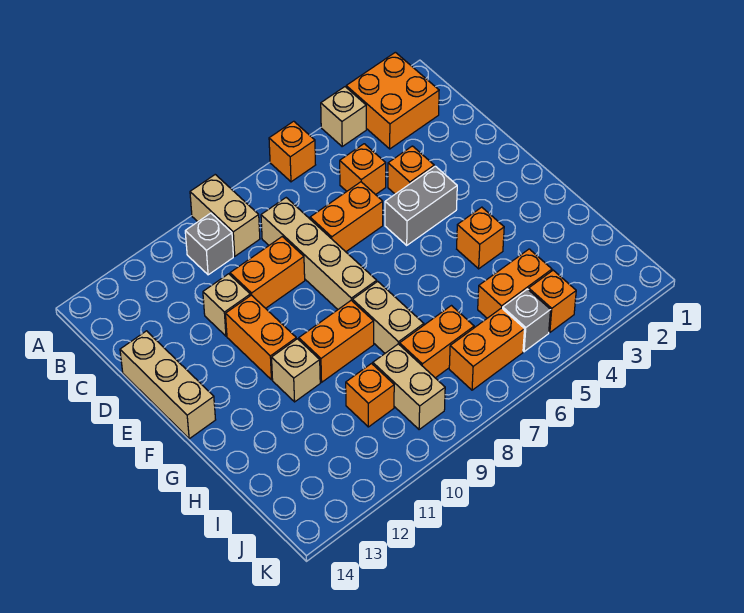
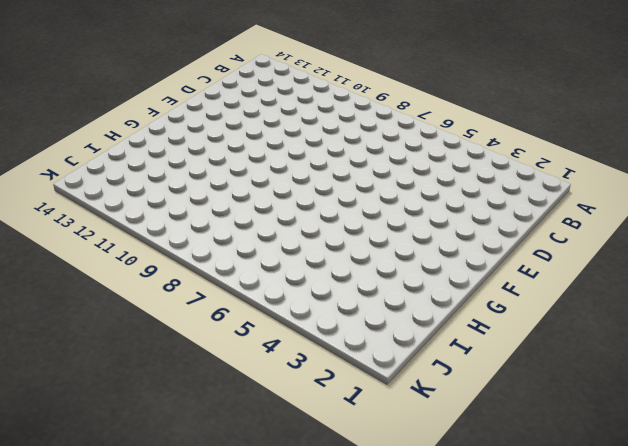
none -> orange 2x2 brick [346,52,439,149]
none -> tan 1x1 brick [321,87,366,146]
none -> orange 1x1 brick [269,121,315,182]

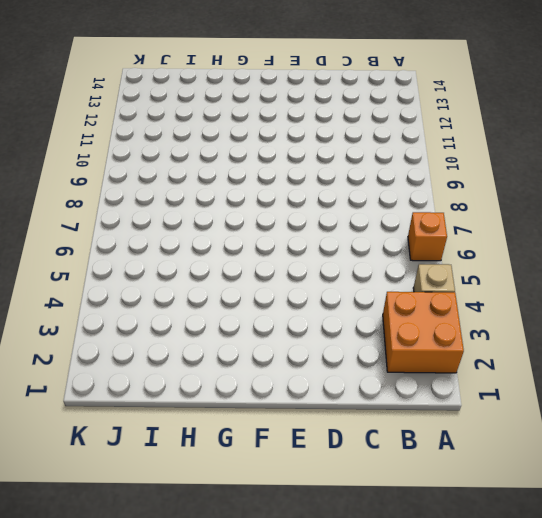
none -> tan 1x2 brick [190,175,260,256]
none -> grey 1x1 brick [185,213,233,275]
none -> orange 1x1 brick [340,144,386,195]

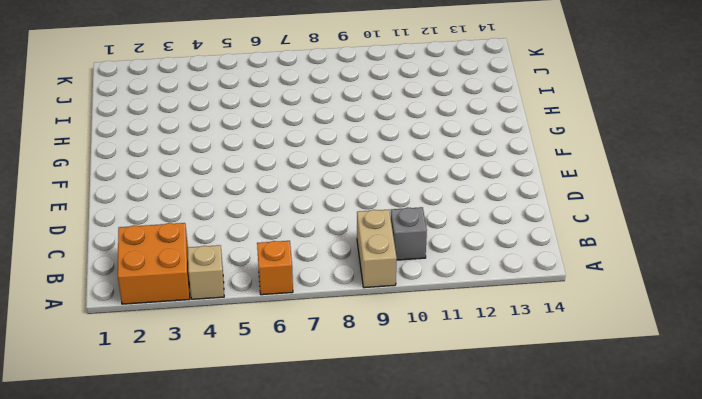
none -> orange 1x1 brick [340,144,386,195]
none -> tan 1x4 brick [261,198,377,309]
none -> orange 1x1 brick [388,146,434,194]

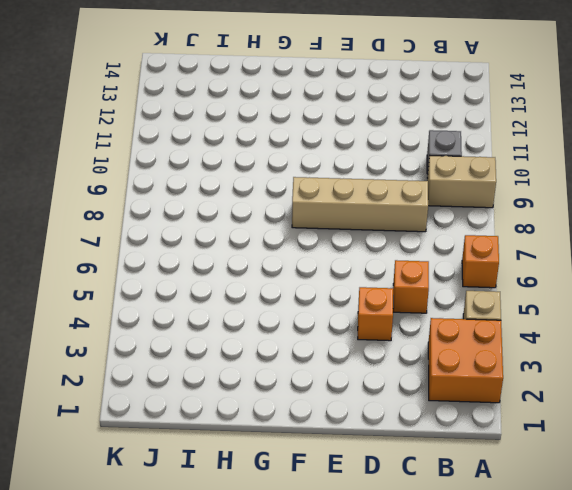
none -> orange 1x2 brick [310,182,383,252]
none -> orange 1x2 brick [230,237,305,308]
none -> tan 1x1 brick [203,274,250,336]

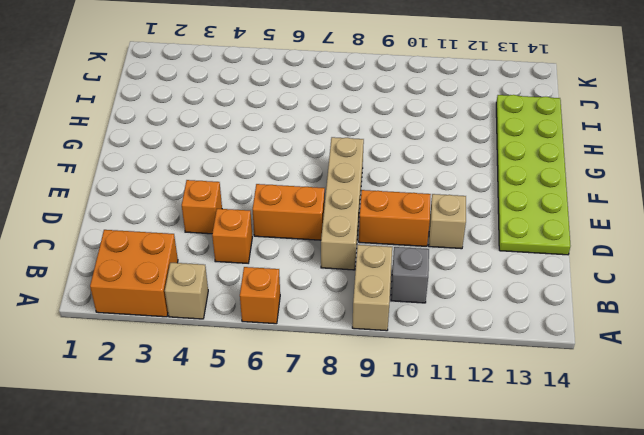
lime 2x6 plate [496,95,570,255] -> tan 1x3 brick [120,331,216,439]
none -> grey 1x2 brick [385,166,457,245]
none -> orange 1x2 brick [226,295,296,380]
none -> orange 1x1 brick [457,207,504,269]

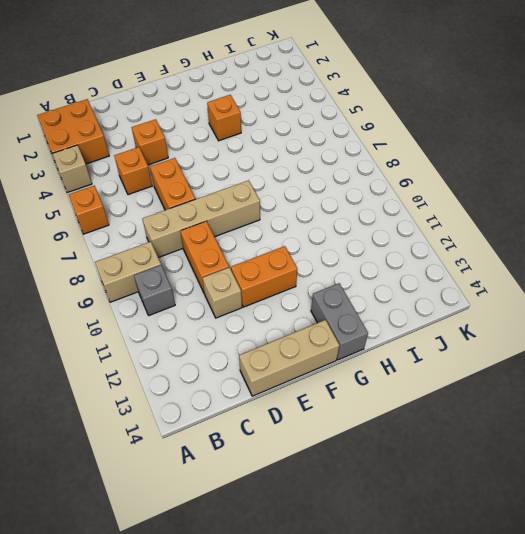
grey 1x2 brick [311,283,368,360] -> grey 1x2 brick moved to [385,166,457,245]
none -> tan 1x2 brick [353,281,424,353]
none -> orange 1x2 brick [299,300,374,382]
none -> tan 1x1 brick [272,339,320,402]

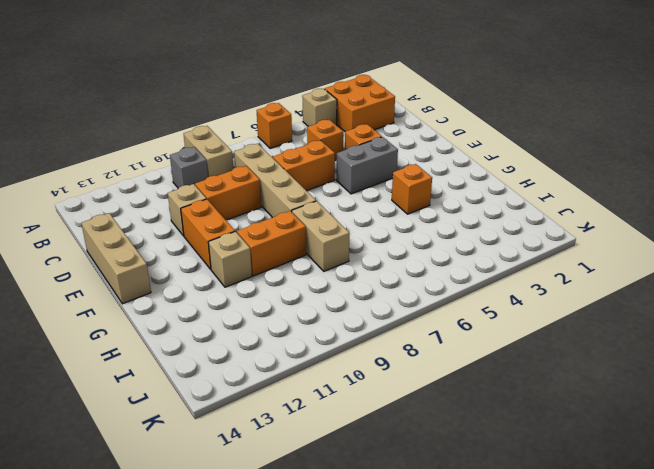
none -> orange 1x2 brick [478,249,552,318]
none -> orange 1x2 brick [400,306,474,378]
none -> tan 1x2 brick [373,344,445,430]

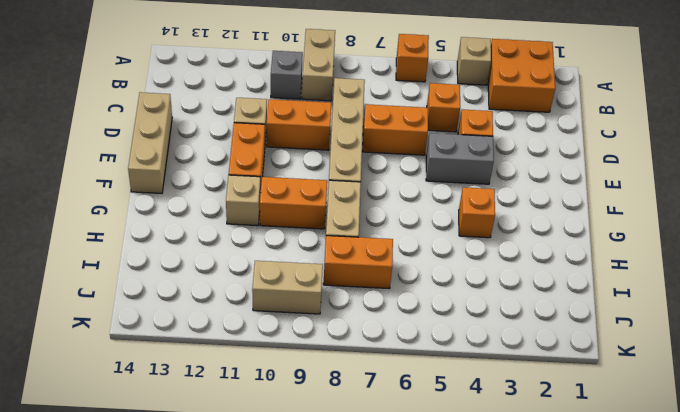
tan 1x2 brick [252,261,323,314] -> tan 1x2 brick turned to [373,344,445,430]
none -> orange 1x2 brick [478,249,552,318]
none -> orange 1x1 brick [346,364,394,427]
none -> orange 1x1 brick [529,270,576,332]

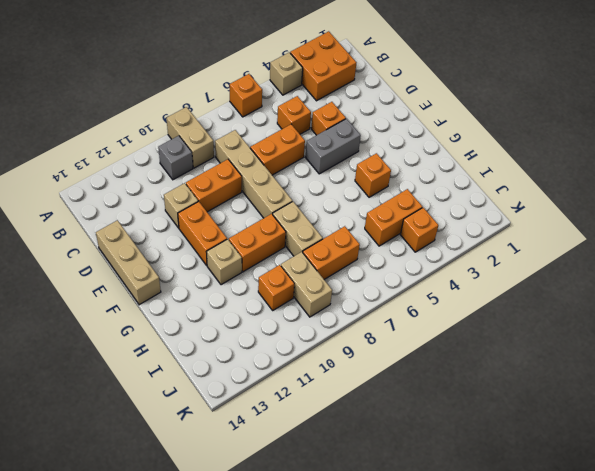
none -> grey 1x1 brick [503,289,550,352]
none -> orange 1x2 brick [449,308,525,390]

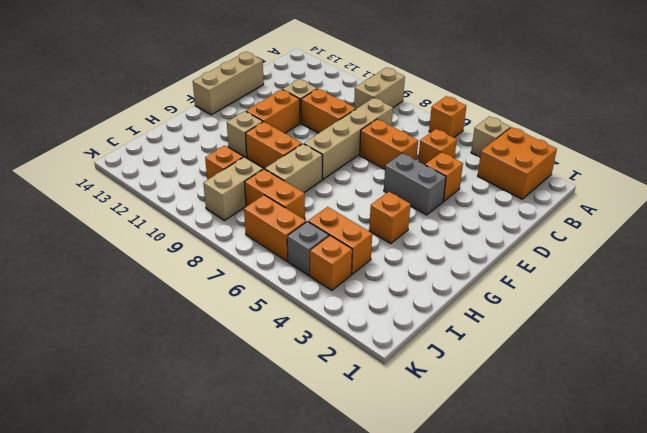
none -> grey 1x1 brick [185,213,233,275]

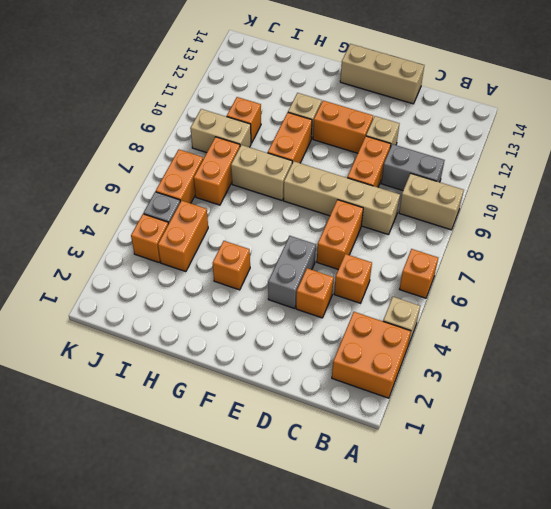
grey 1x2 brick [381,144,445,190] -> grey 1x1 brick [185,213,233,275]

